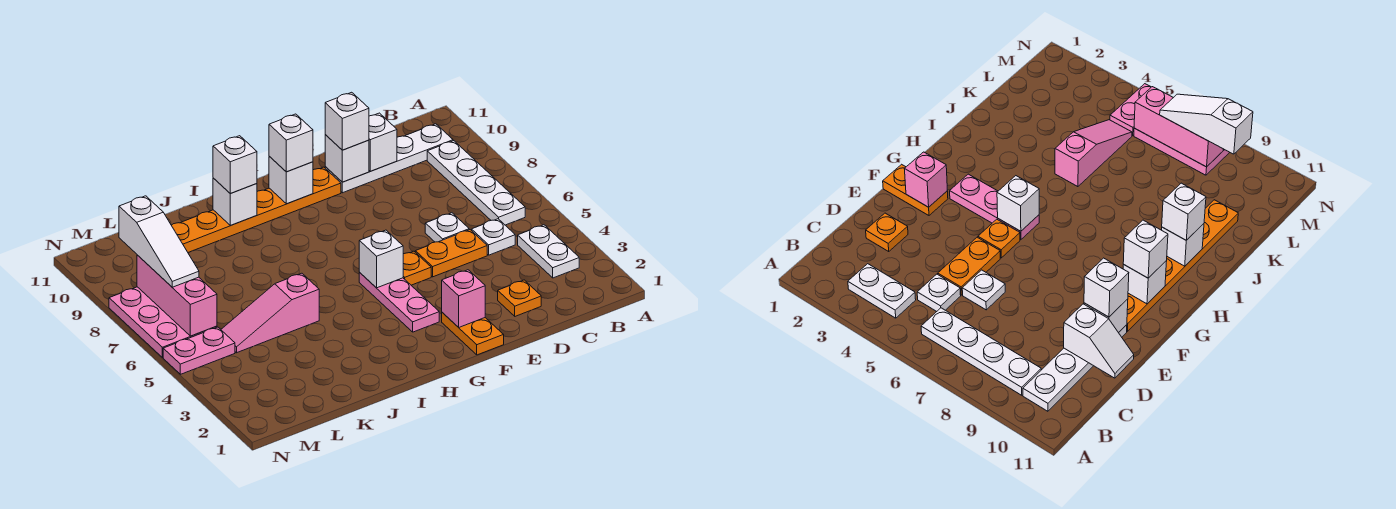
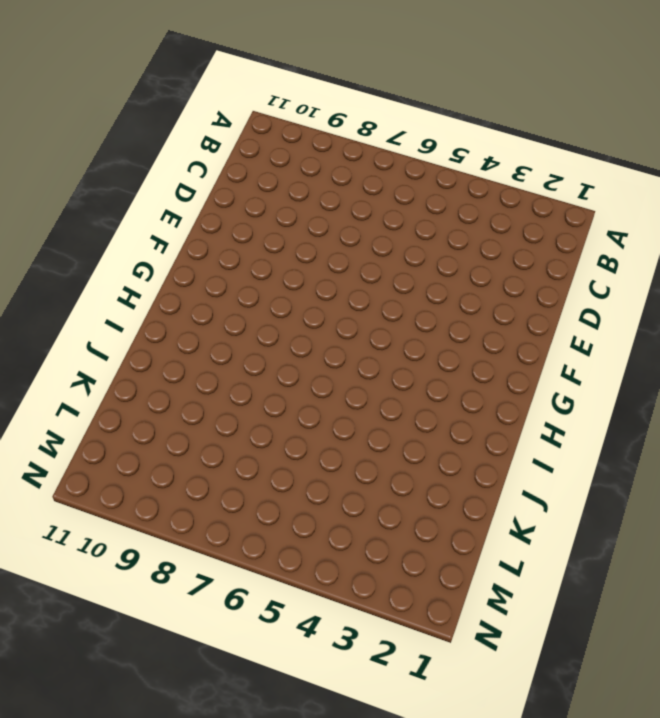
none -> white 1x2 plate [518,225,579,278]
none -> white 1x4 plate [427,141,525,225]
none -> white 1x4 plate [325,124,453,193]

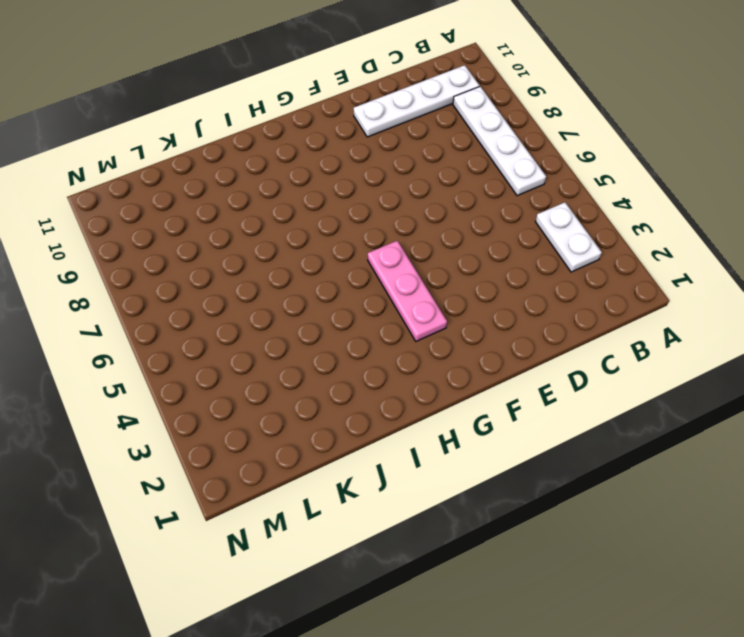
none -> white 1x1 plate [472,219,515,255]
none -> orange 1x1 plate [498,280,541,316]
none -> orange 1x2 plate [415,230,487,277]

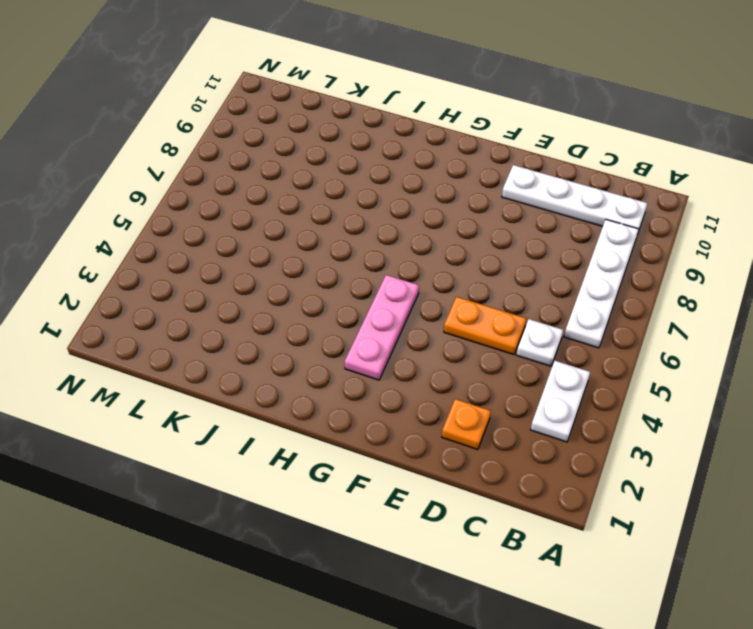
none -> white 1x1 plate [425,213,469,242]
none -> orange 1x2 plate [442,313,504,355]
none -> orange 1x1 plate [403,251,431,285]

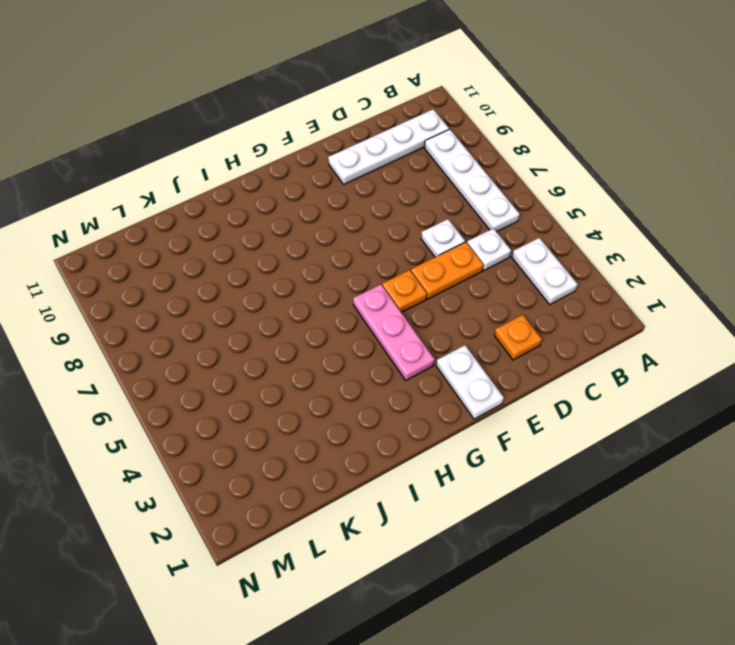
white 1x2 plate [436,345,504,419] -> orange 1x2 plate [442,313,504,355]
none -> orange 1x6 plate [171,167,341,252]
none -> pink 1x3 slope [221,273,319,353]
none -> pink 1x2 plate [163,327,235,374]

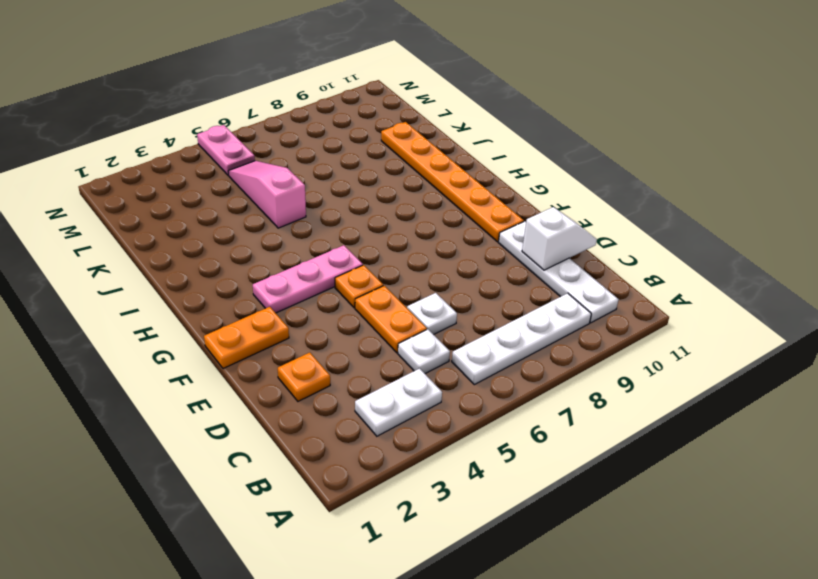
none -> pink 2x3 plate [109,287,217,358]
none -> white 1x1 brick [325,135,369,182]
none -> pink 1x1 brick [442,270,485,327]

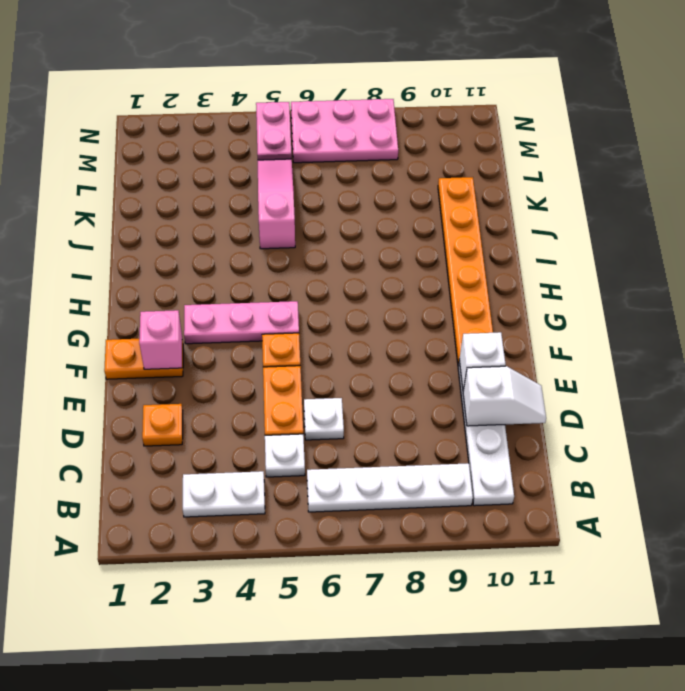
none -> white 1x1 brick [359,230,403,288]
none -> white 1x1 brick [269,157,313,204]
none -> white 1x1 brick [213,178,257,225]

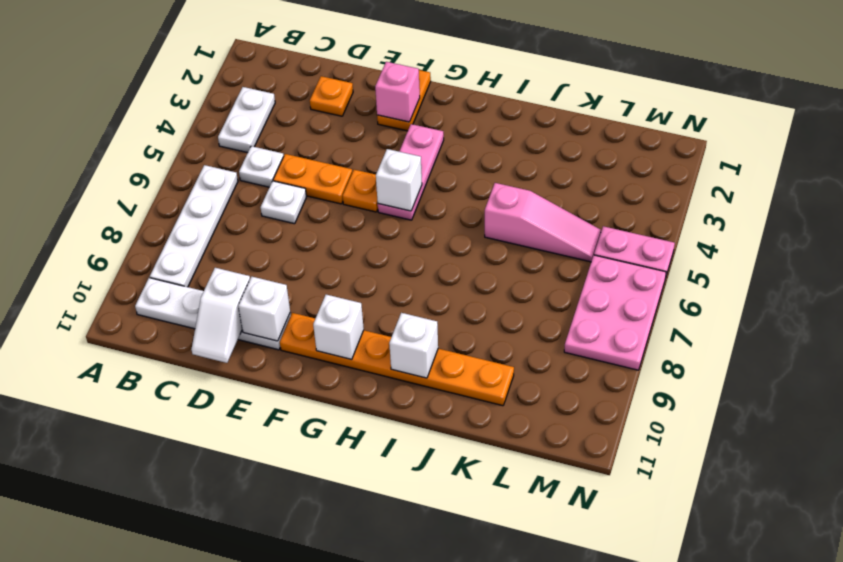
none -> pink 1x3 brick [137,255,217,336]
none -> white 1x1 brick [325,92,369,150]
none -> white 1x1 brick [269,114,313,172]

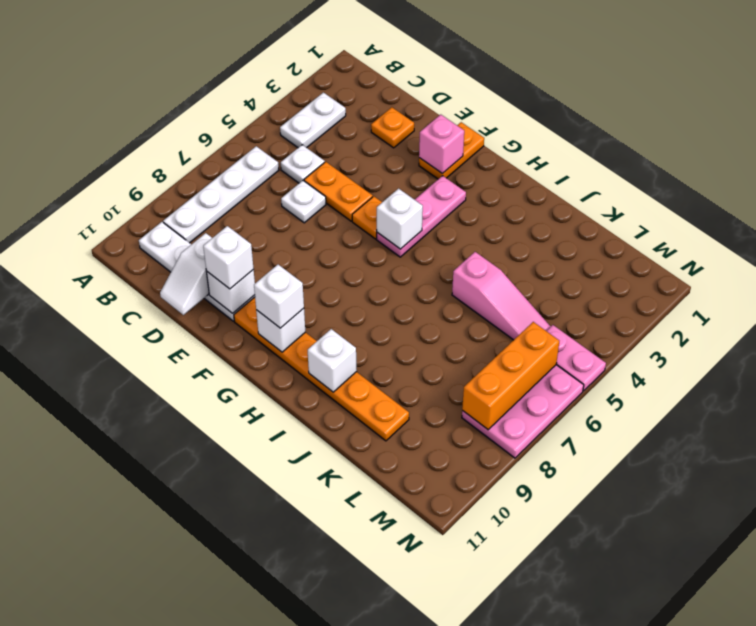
orange 1x3 brick [462,322,559,430] -> pink 1x3 brick [137,255,217,336]
none -> white 1x1 brick [213,136,257,194]
none -> white 1x3 slope [119,196,199,287]

